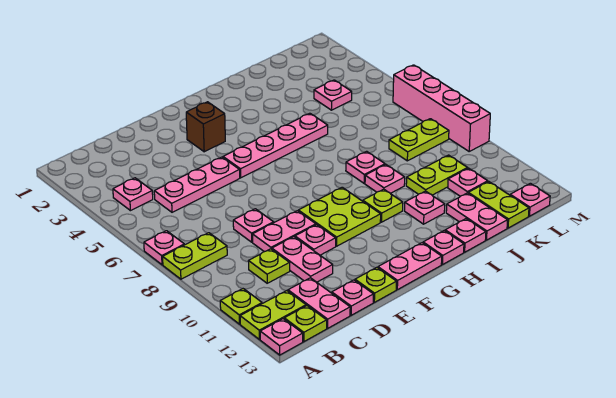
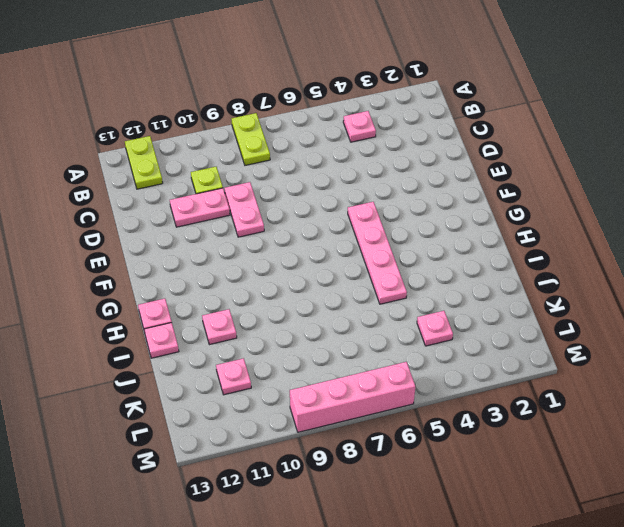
none -> pink 1x1 plate [144,231,184,265]
none -> lime 1x1 plate [220,289,262,324]
none -> pink 1x1 plate [260,319,303,355]
none -> lime 1x1 plate [284,306,327,342]

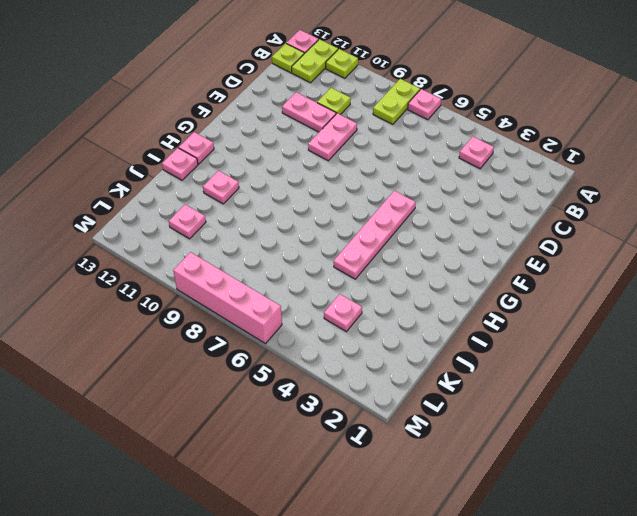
none -> pink 1x3 plate [154,157,240,212]
none -> pink 1x2 plate [288,278,350,328]
none -> pink 1x1 plate [233,209,274,242]
none -> pink 1x1 plate [332,280,373,315]

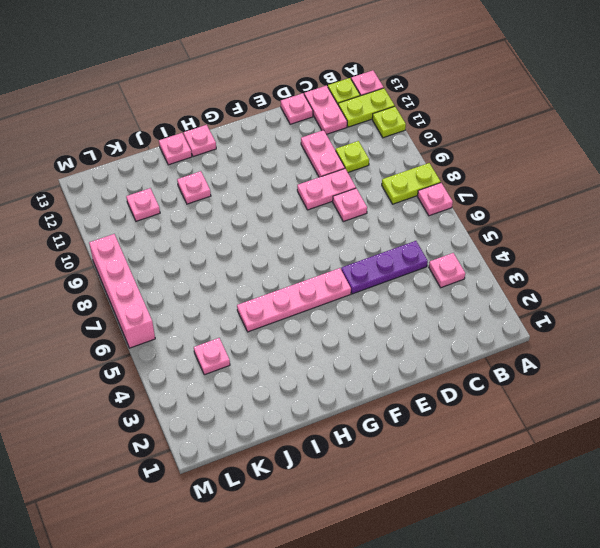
purple 1x3 plate [341,241,428,294] -> pink 1x3 plate [154,157,240,212]
none -> pink 1x1 plate [295,225,336,255]
none -> lime 1x1 plate [355,267,397,302]
none -> brown 1x1 brick [186,102,225,152]
none -> lime 2x2 plate [298,187,381,246]

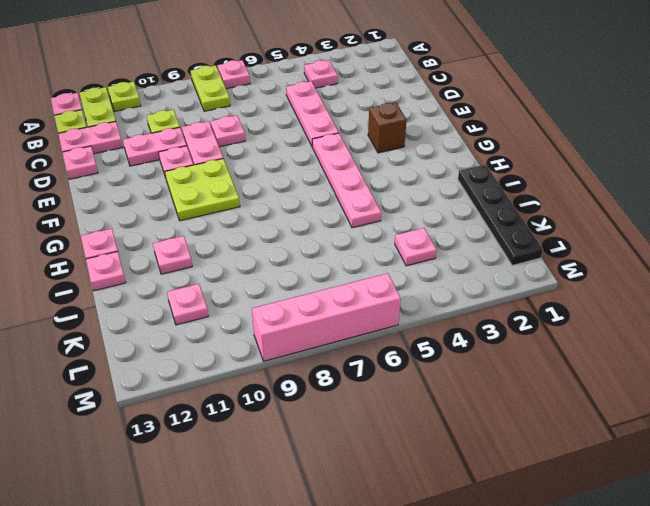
black 1x4 plate [458,165,543,265] -> none
none -> lime 1x1 plate [355,267,397,302]
none -> pink 1x2 plate [378,243,442,290]
none -> lime 1x1 plate [363,189,403,222]
none -> pink 1x1 plate [346,151,385,183]

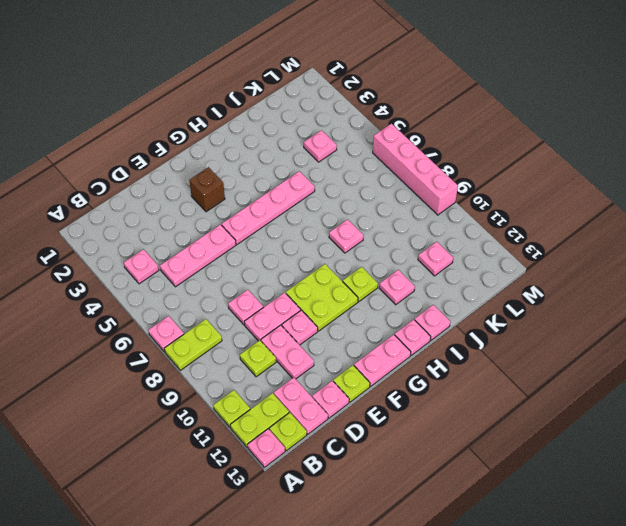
none -> pink 1x1 plate [365,165,405,193]
none -> lime 1x2 plate [406,155,467,195]
none -> pink 1x2 plate [446,193,508,240]
none -> lime 1x2 plate [389,119,449,161]

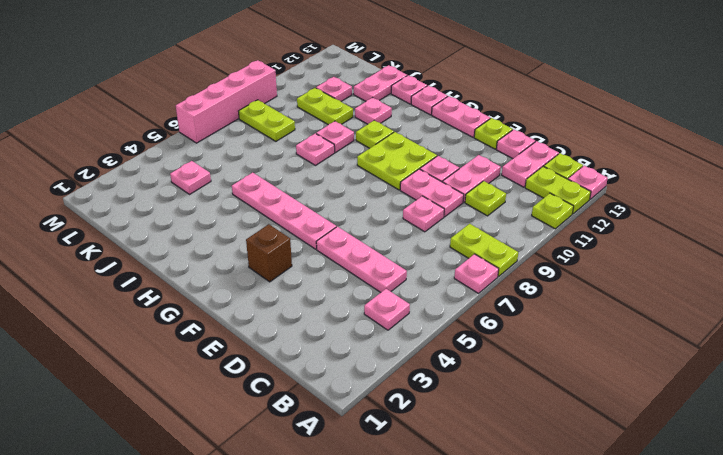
none -> lime 1x2 plate [468,182,529,228]
none -> pink 1x1 plate [510,183,550,216]

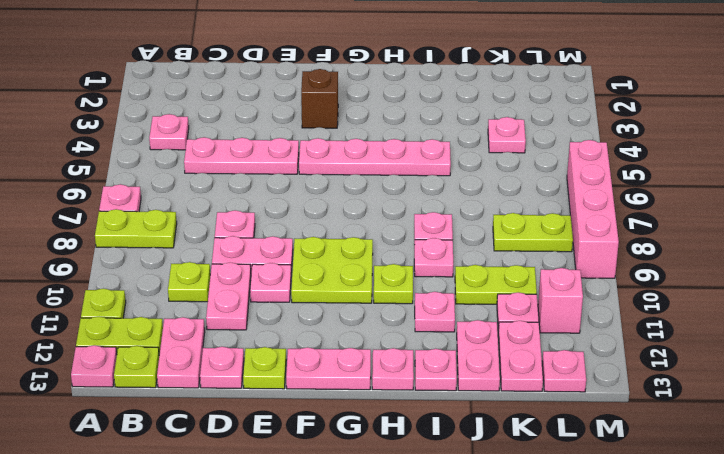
pink 1x2 plate [498,321,543,391] -> lime 1x2 plate [468,182,529,228]
pink 1x1 brick [538,268,583,333] -> none

